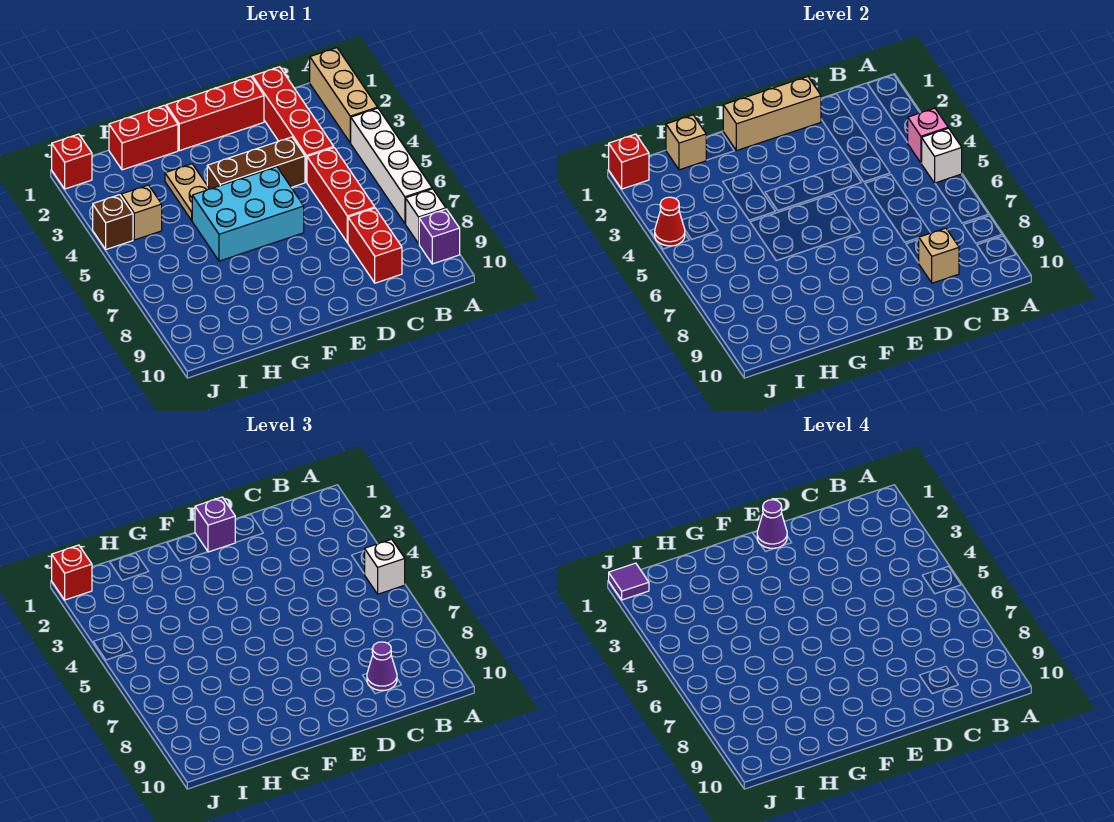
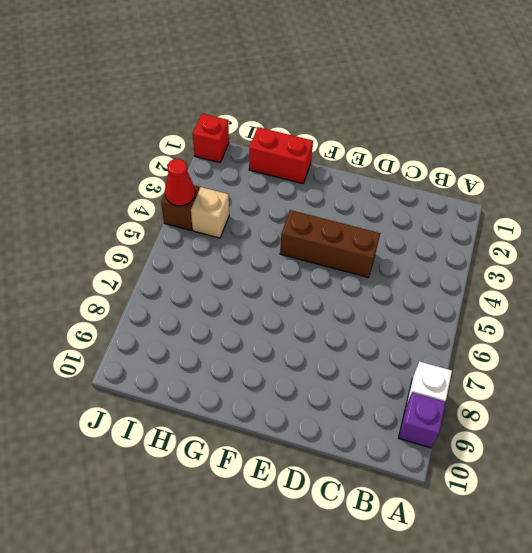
none -> tan 1x3 brick [310,48,377,143]
none -> white 1x4 brick [351,108,432,224]
none -> red 1x4 brick [252,67,334,182]

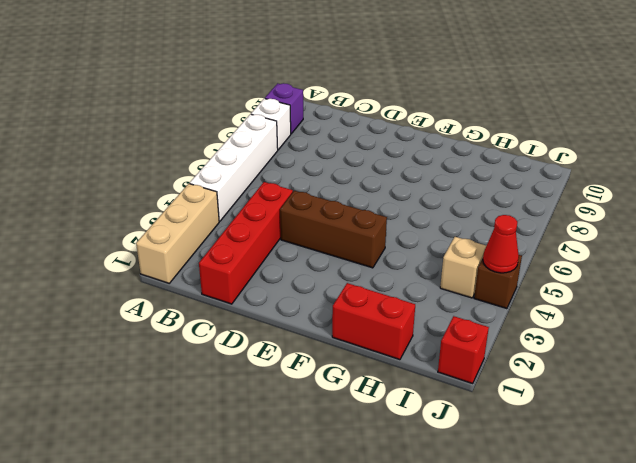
none -> red 1x3 brick [307,148,375,243]
none -> red 1x2 brick [348,208,402,283]
none -> red 1x3 brick [166,77,264,151]

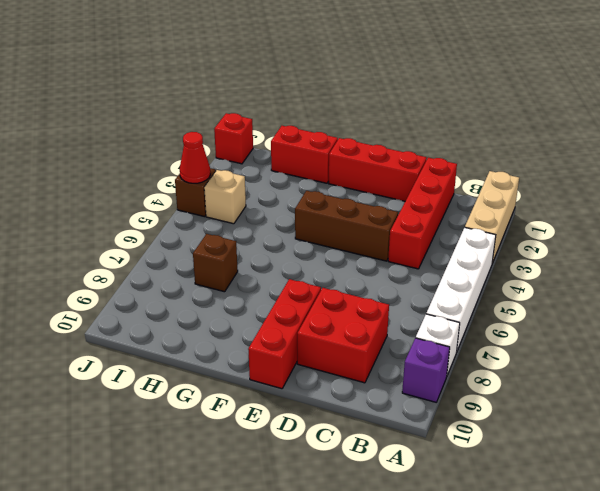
red 2x2 brick [297,288,389,383] -> red 1x2 brick [348,208,402,283]
red 1x3 brick [248,279,321,389] -> red 1x3 brick moved to [307,148,375,243]
brown 1x1 brick [193,234,238,292] -> none
none -> cyan 2x3 brick [192,167,304,261]
none -> tan 1x2 plate [165,164,209,220]
none -> pink 1x1 brick [907,108,948,163]

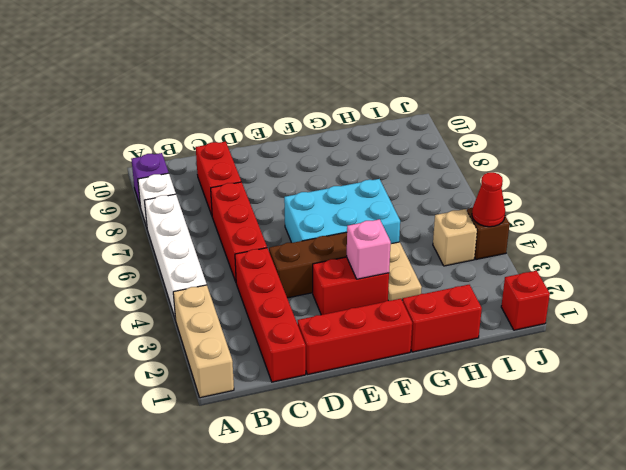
red 1x2 brick [313,257,389,315] -> none
pink 1x1 brick [347,219,391,279] -> pink 1x1 brick moved to [907,108,948,163]
none -> white 1x1 brick [922,128,962,183]
none -> tan 1x1 brick [918,228,959,283]
none -> tan 1x3 brick [723,77,821,151]

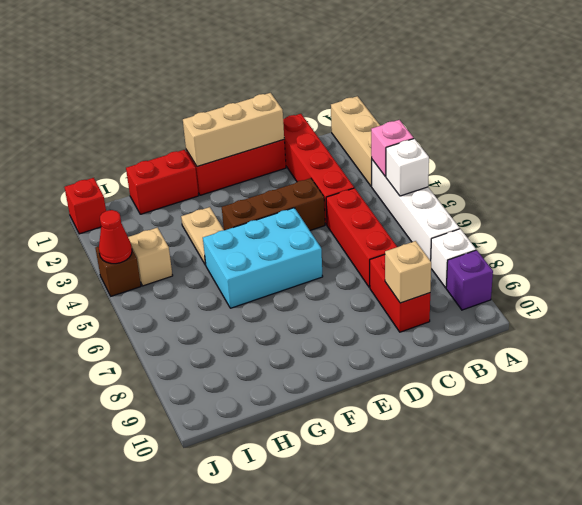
none -> tan 1x1 brick [666,115,706,170]
none -> red 1x1 brick [609,134,649,189]
none -> white 1x1 brick [364,539,405,594]

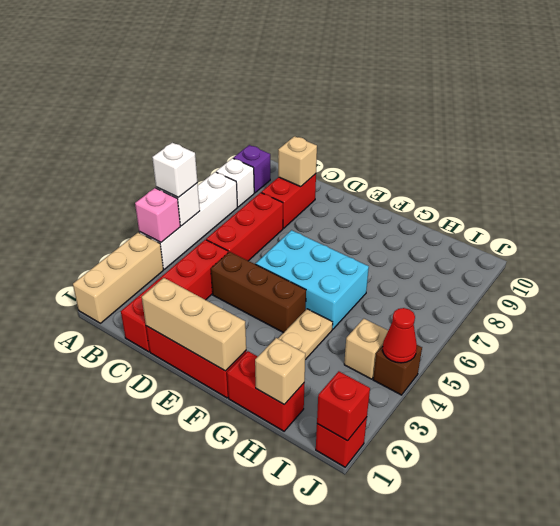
none -> purple 1x1 cone [367,642,397,690]
none -> purple 1x1 brick [195,497,235,552]
none -> red 1x1 brick [52,545,92,600]

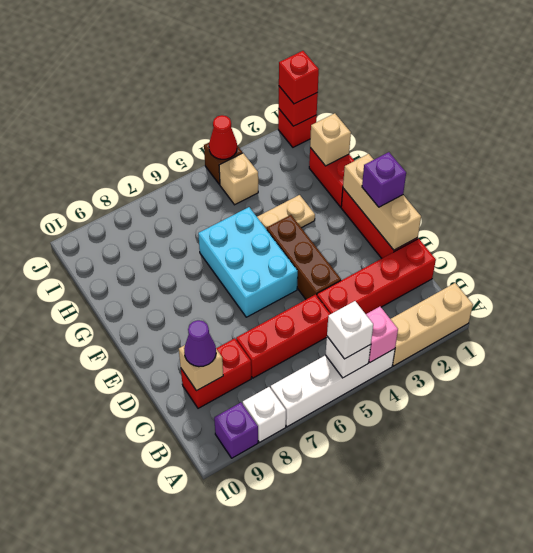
none -> purple 1x1 cone [757,500,787,548]
none -> purple 1x1 tile [609,563,649,600]

